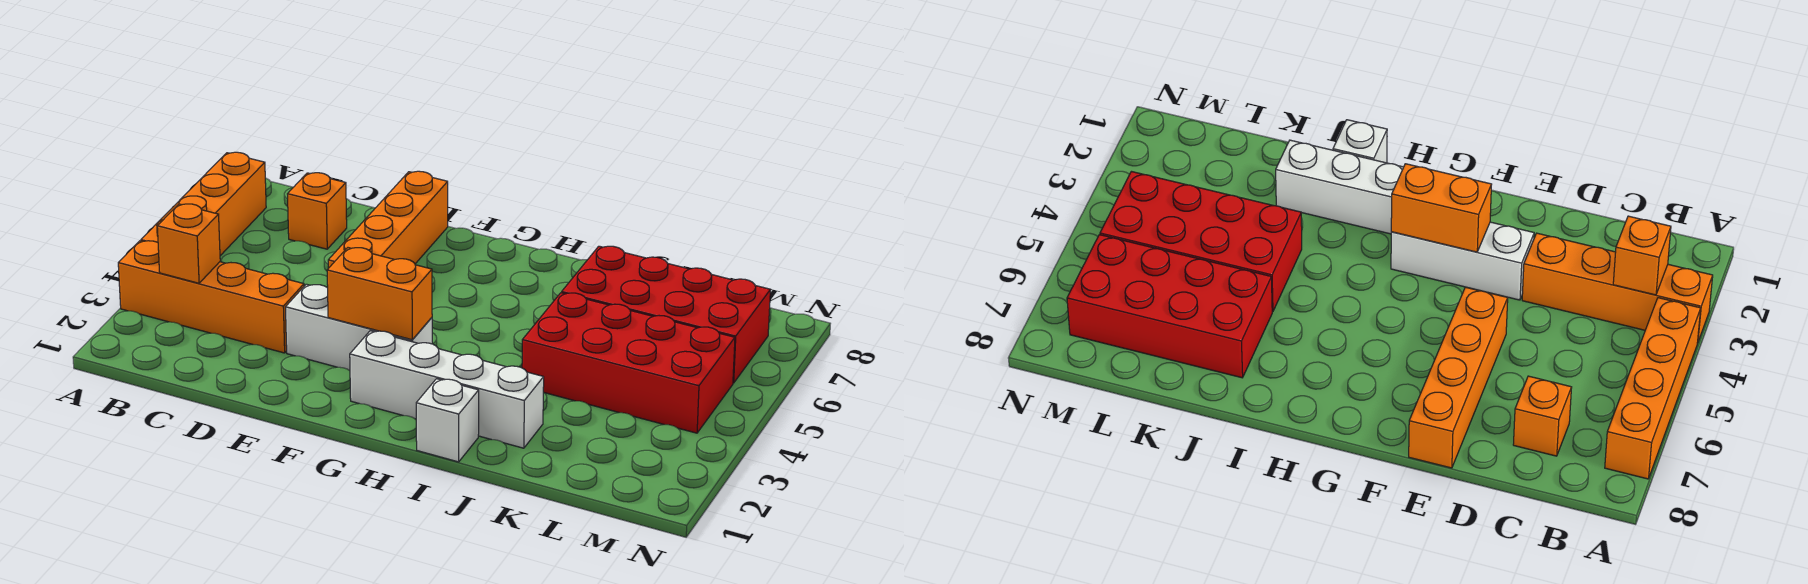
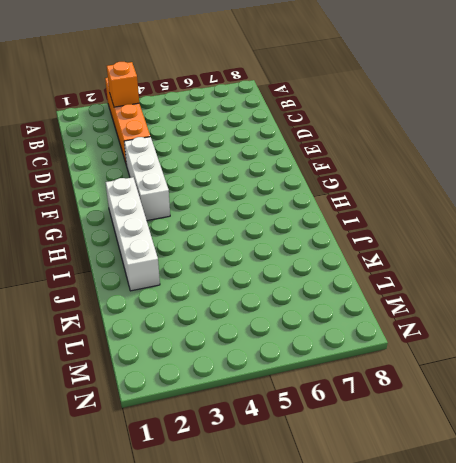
none -> orange 1x4 brick [141,152,266,256]
none -> orange 1x1 brick [288,173,347,249]

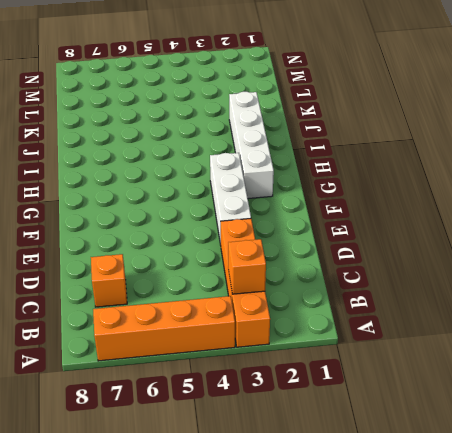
none -> orange 1x4 brick [328,171,448,268]
none -> white 1x1 brick [416,379,479,462]

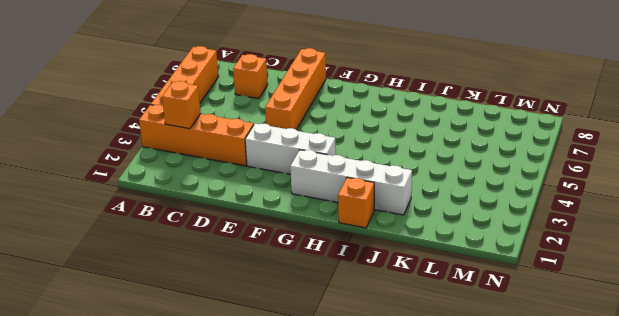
orange 1x1 brick [338,178,374,228] -> white 1x1 brick [416,379,479,462]
none -> red 2x4 brick [522,293,735,433]
none -> red 2x4 brick [562,246,770,383]

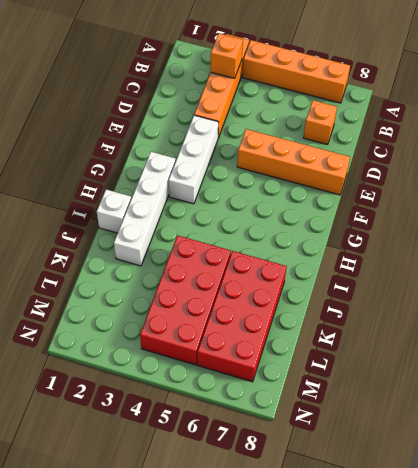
none -> orange 1x2 brick [327,248,432,340]

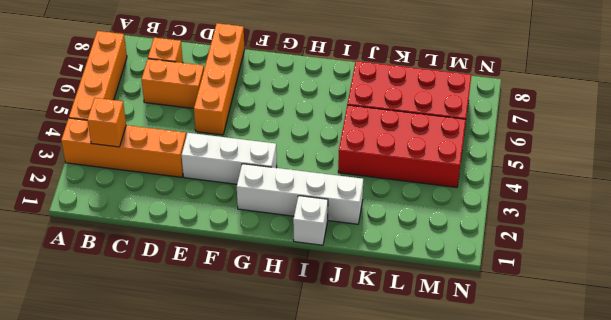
orange 1x2 brick [141,59,204,108] -> orange 1x2 brick moved to [327,248,432,340]

